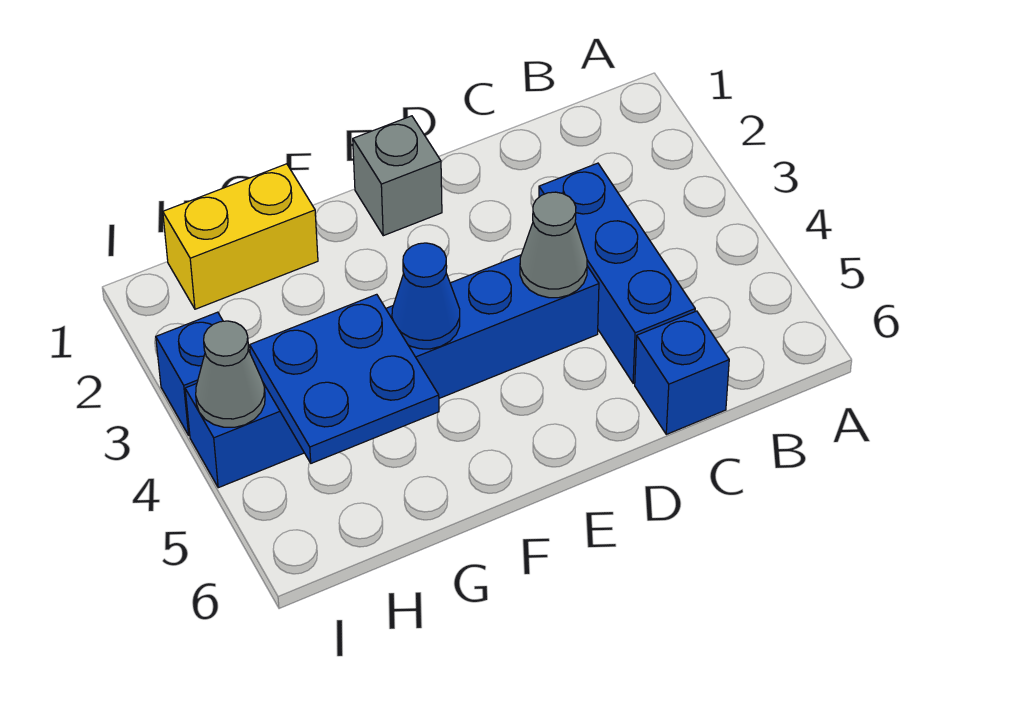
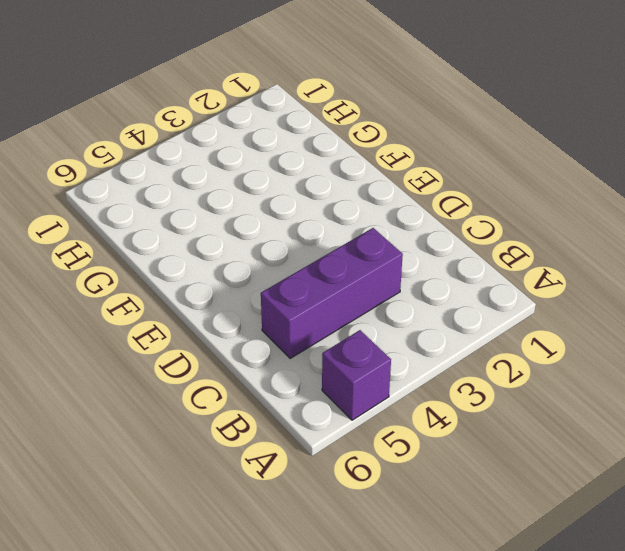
purple 1x1 brick [322,330,391,420] -> none
purple 1x3 brick [261,228,403,359] -> blue 1x3 brick [539,163,695,383]
none -> blue 1x1 brick [635,311,729,434]
none -> blue 1x6 brick [185,255,599,488]

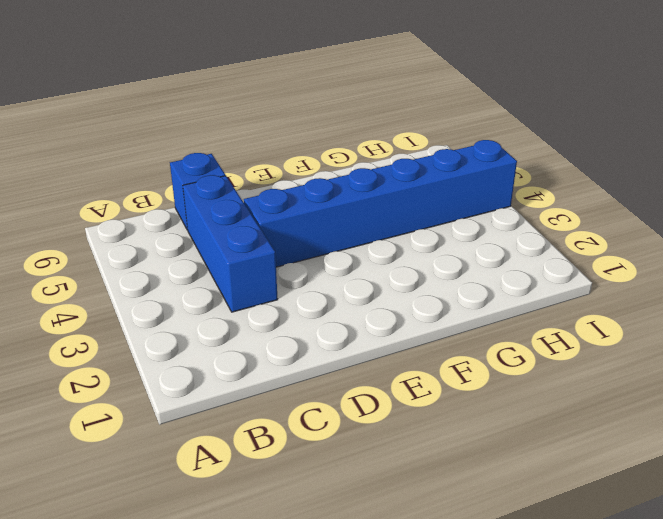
none -> grey 1x1 brick [353,116,442,236]
none -> yellow 1x2 brick [163,164,318,309]

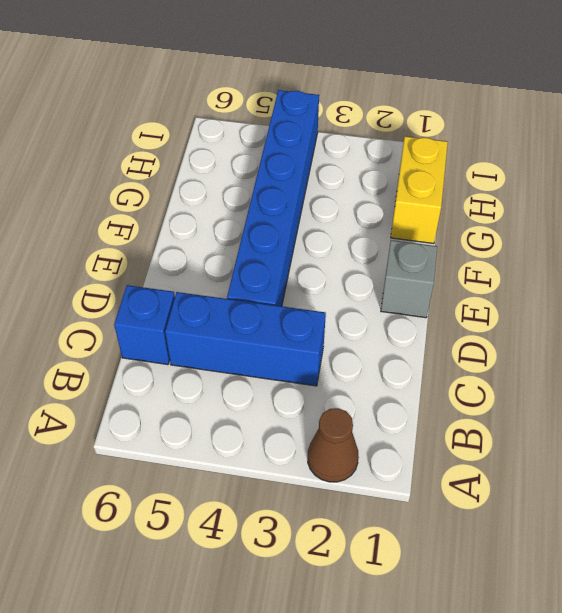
brown 1x1 cone [308,408,359,482] -> none
none -> blue 1x1 brick [156,312,223,436]
none -> grey 1x1 cone [520,192,587,298]

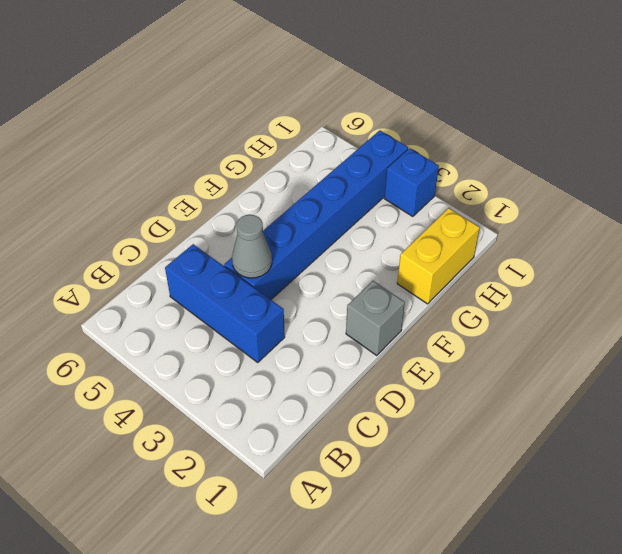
none -> blue 1x1 brick [635,311,729,434]
none -> blue 1x1 cone [392,243,460,349]

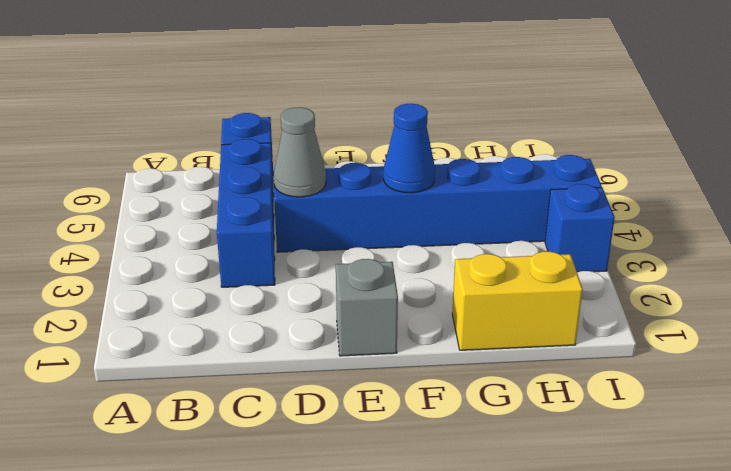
none -> blue 2x2 plate [250,294,439,463]
none -> grey 1x1 cone [196,321,265,427]

